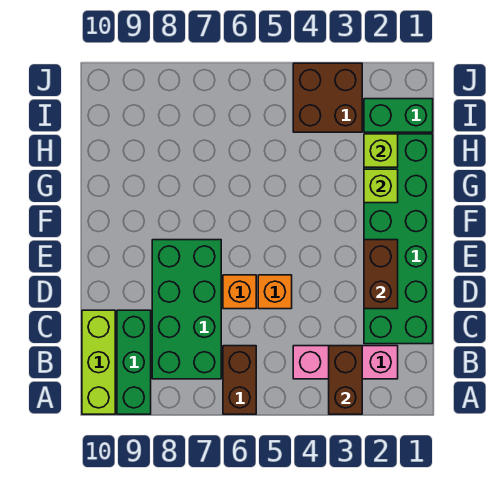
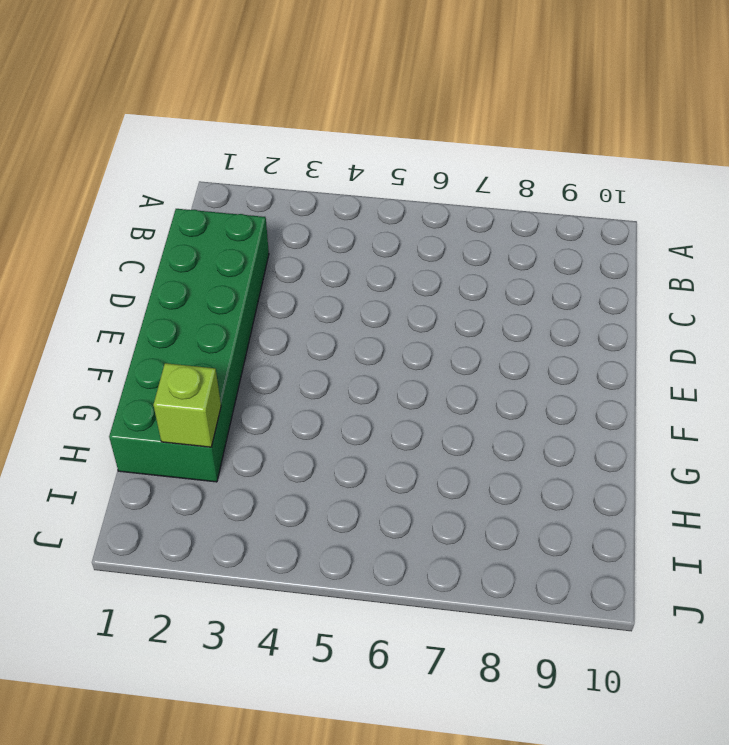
none -> brown 1x2 brick [223,346,256,414]
none -> green 1x3 brick [117,310,151,414]
none -> lime 1x3 brick [82,310,115,414]

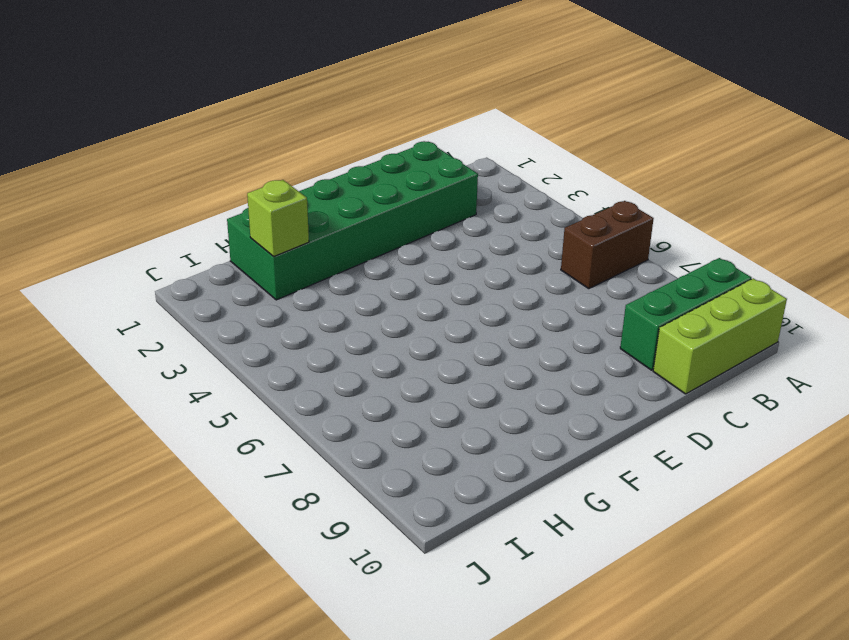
none -> pink 1x3 brick [293,346,398,379]
none -> green 2x4 brick [152,240,221,379]
none -> orange 1x1 brick [258,275,292,309]

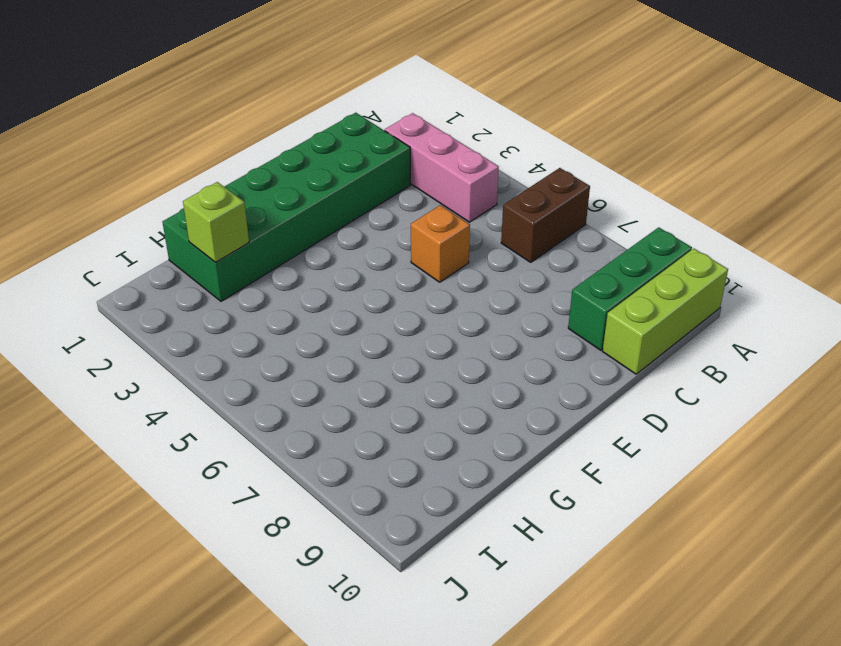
none -> green 2x4 brick [152,240,221,379]
none -> orange 1x1 brick [223,275,256,309]
none -> green 1x2 brick [364,99,433,132]

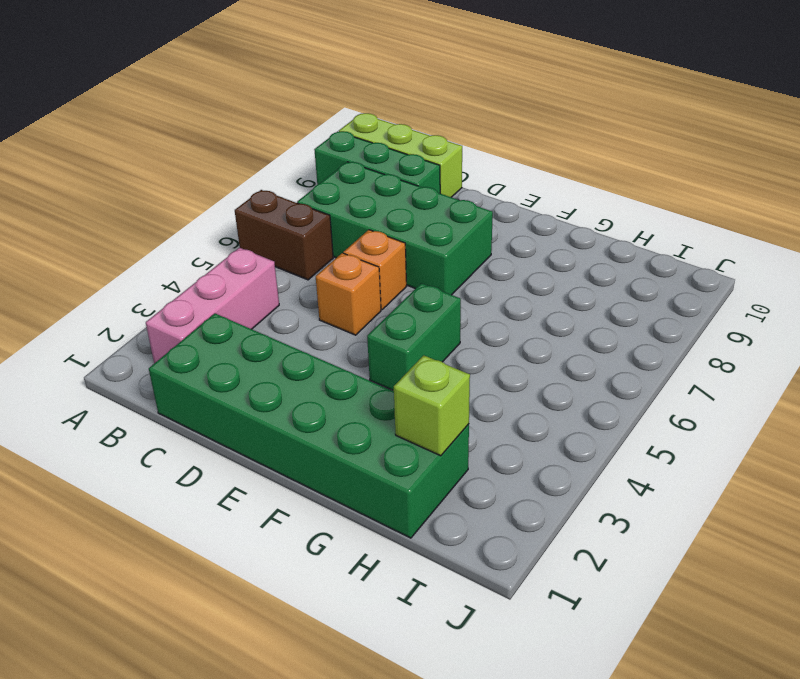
green 1x2 brick [367,283,461,391] -> green 1x2 brick moved to [364,99,433,132]
none -> brown 2x2 brick [293,63,362,132]
none -> brown 1x2 brick [329,346,362,414]
none -> brown 1x2 brick [364,240,398,309]

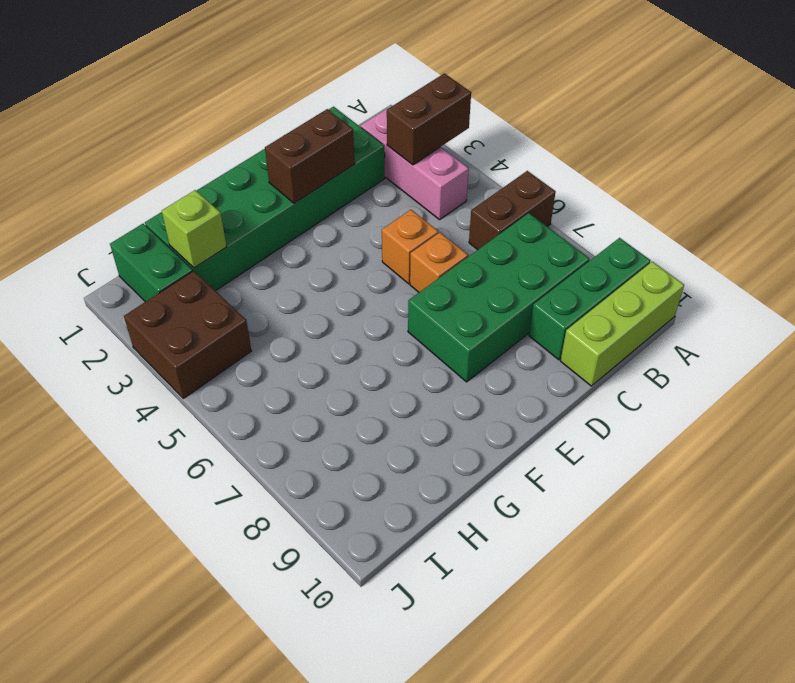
none -> lime 1x1 brick [364,169,398,203]

